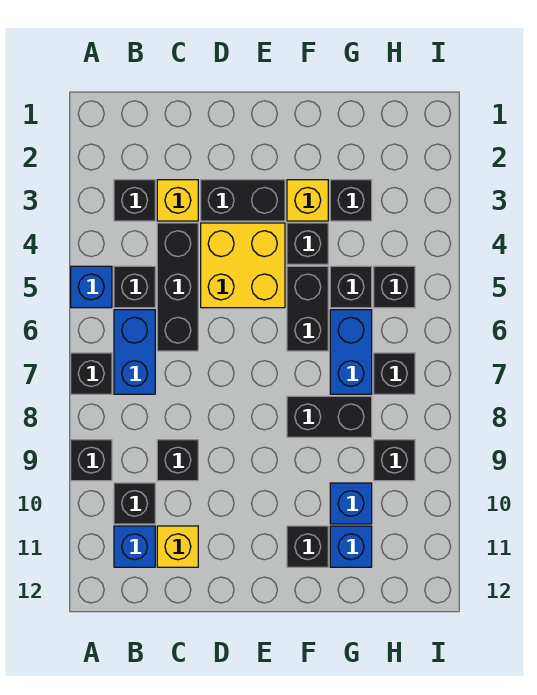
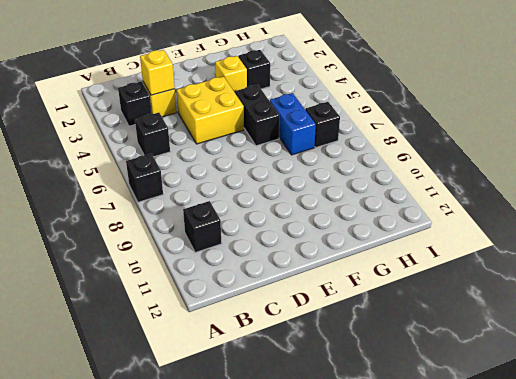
yellow 1x1 brick [140,50,175,95] -> yellow 1x1 brick moved to [157,526,198,567]
none -> blue 1x1 brick [71,266,112,308]
none -> black 1x1 brick [71,440,112,481]
none -> blue 1x2 brick [114,310,155,394]

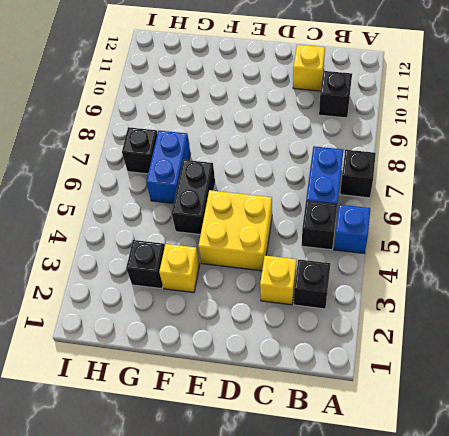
none -> black 1x1 brick [71,440,112,481]
none -> blue 1x1 brick [114,526,155,567]
none -> black 1x3 brick [157,223,198,351]

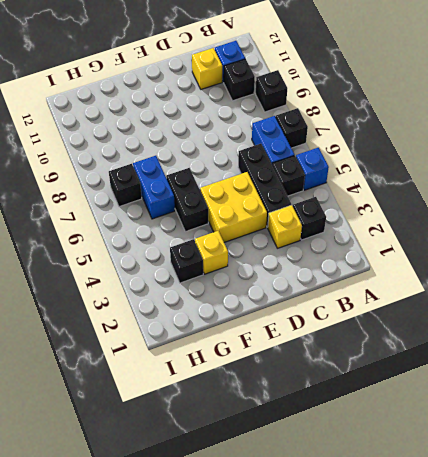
none -> black 1x1 brick [157,440,198,481]
none -> black 1x2 brick [201,180,285,221]
none -> black 1x1 brick [287,223,328,264]

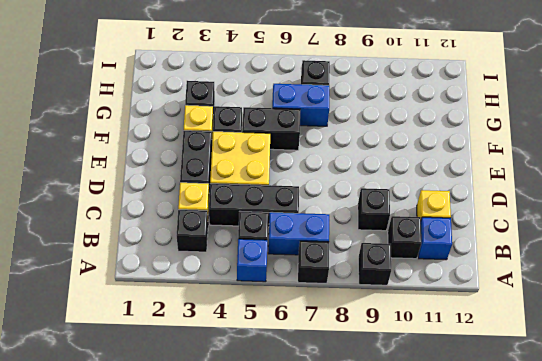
none -> black 1x2 brick [287,396,372,437]
none -> black 1x1 brick [287,526,328,567]
none -> black 1x1 brick [330,266,372,308]

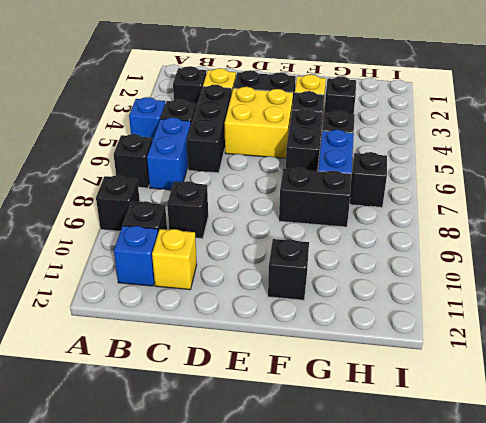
none -> blue 1x1 brick [330,483,372,524]
none -> blue 1x1 brick [330,526,372,567]
none -> black 1x1 brick [374,266,415,308]

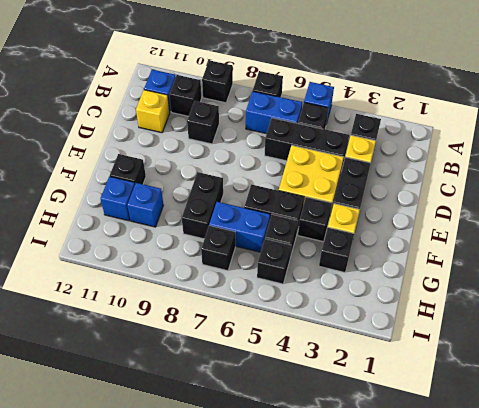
none -> black 1x1 brick [374,440,415,481]

